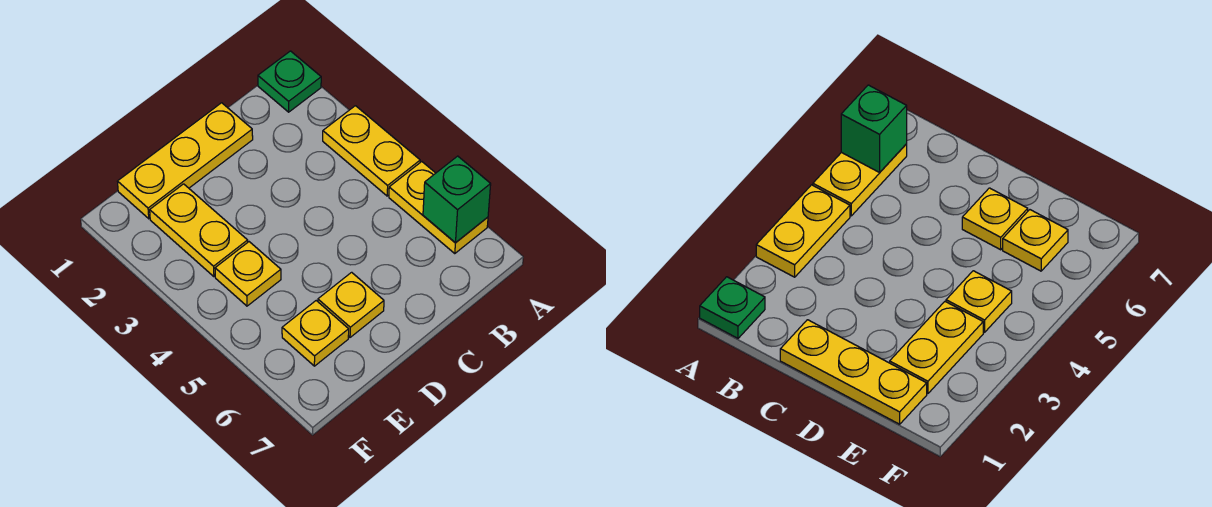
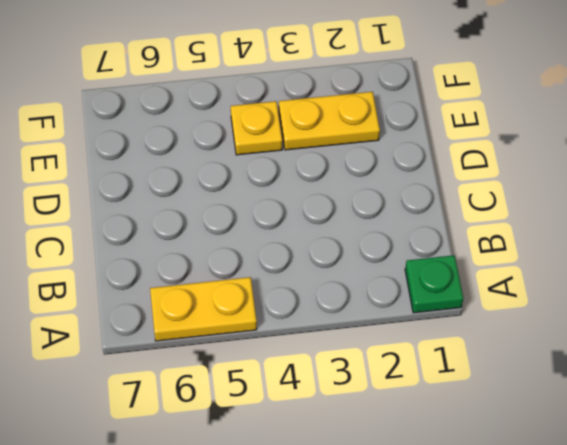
none -> yellow 1x2 plate [323,106,420,196]
none -> yellow 1x3 plate [117,103,253,219]

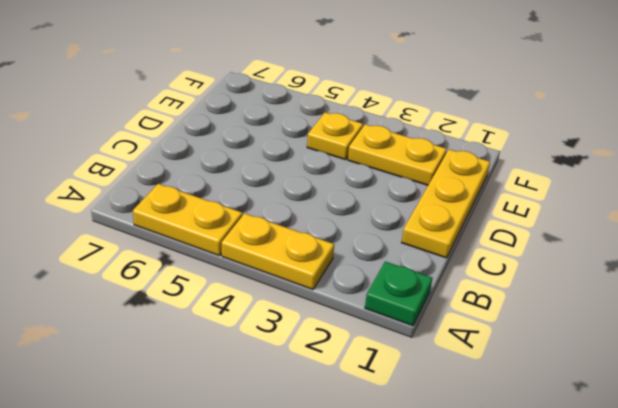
none -> yellow 1x1 plate [318,272,384,337]
none -> yellow 1x1 plate [282,301,349,366]

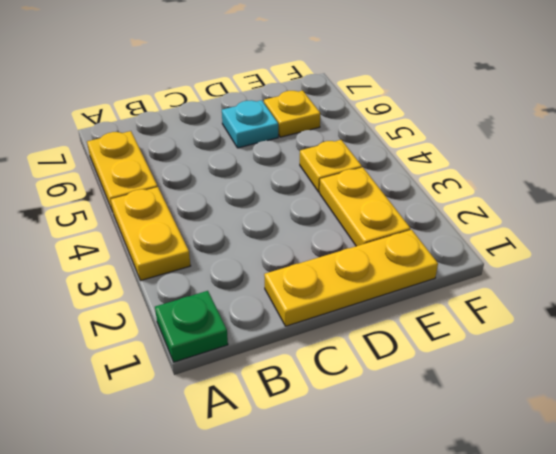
cyan 1x1 plate [222,100,278,148] -> yellow 1x1 plate [318,272,384,337]
none -> green 1x1 brick [423,156,491,243]

